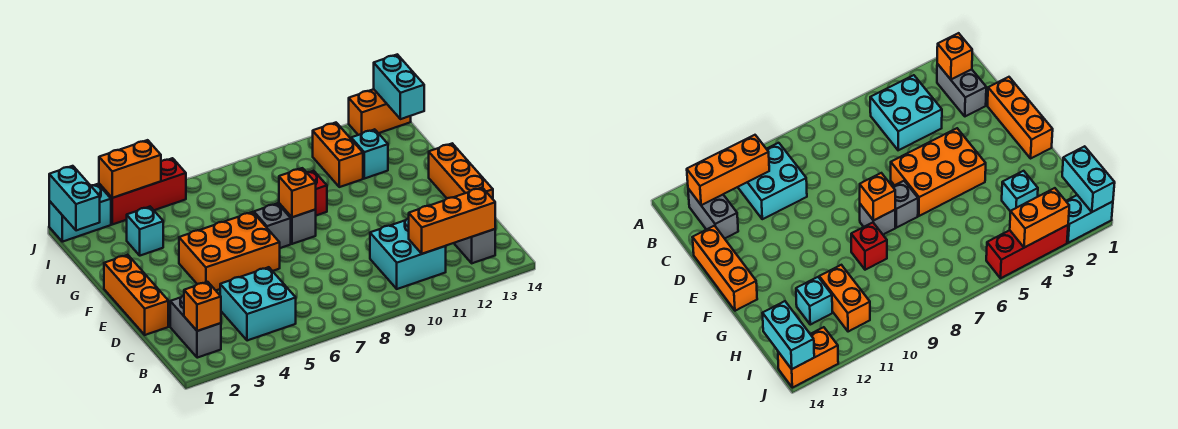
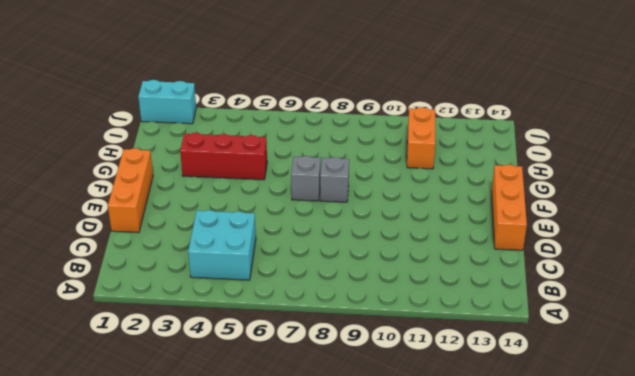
red 1x3 brick [180,133,267,180] -> red 1x3 brick moved to [99,158,186,224]
none -> grey 1x2 brick [170,296,221,358]
none -> cyan 2x2 brick [370,218,446,289]
none -> grey 1x2 brick [454,229,495,263]

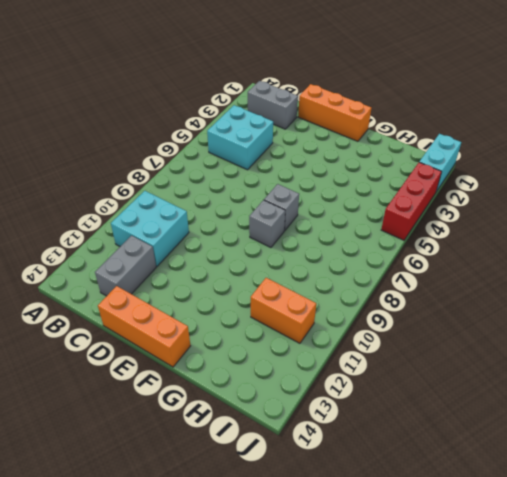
grey 1x2 brick [95,236,156,296] -> grey 1x2 brick turned to [454,229,495,263]
none -> orange 2x3 brick [179,212,280,290]
none -> red 1x1 brick [307,171,327,215]
none -> cyan 1x1 brick [127,207,163,256]

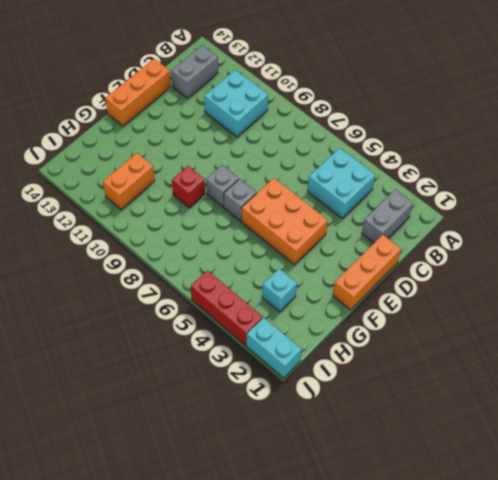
none -> cyan 1x1 brick [351,129,388,179]
none -> orange 1x2 brick [349,89,411,135]
none -> orange 1x1 brick [184,282,221,331]

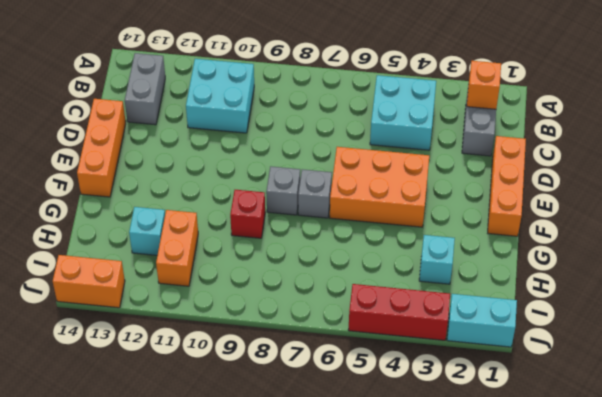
none -> orange 1x3 brick [409,188,495,254]
none -> orange 1x1 brick [279,168,316,217]
none -> cyan 1x2 brick [49,166,100,231]

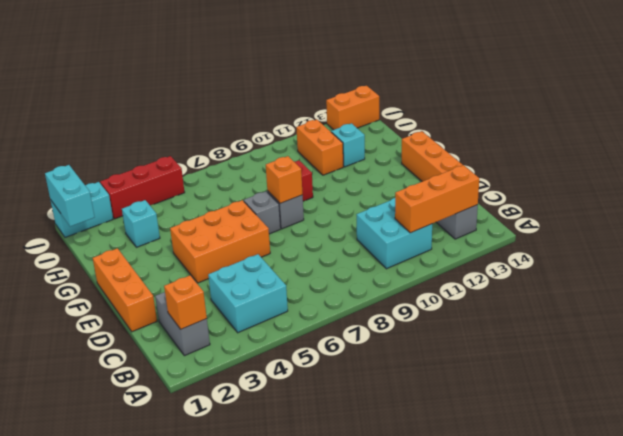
none -> cyan 1x2 brick [374,54,424,119]
none -> orange 1x2 brick [99,140,161,198]

